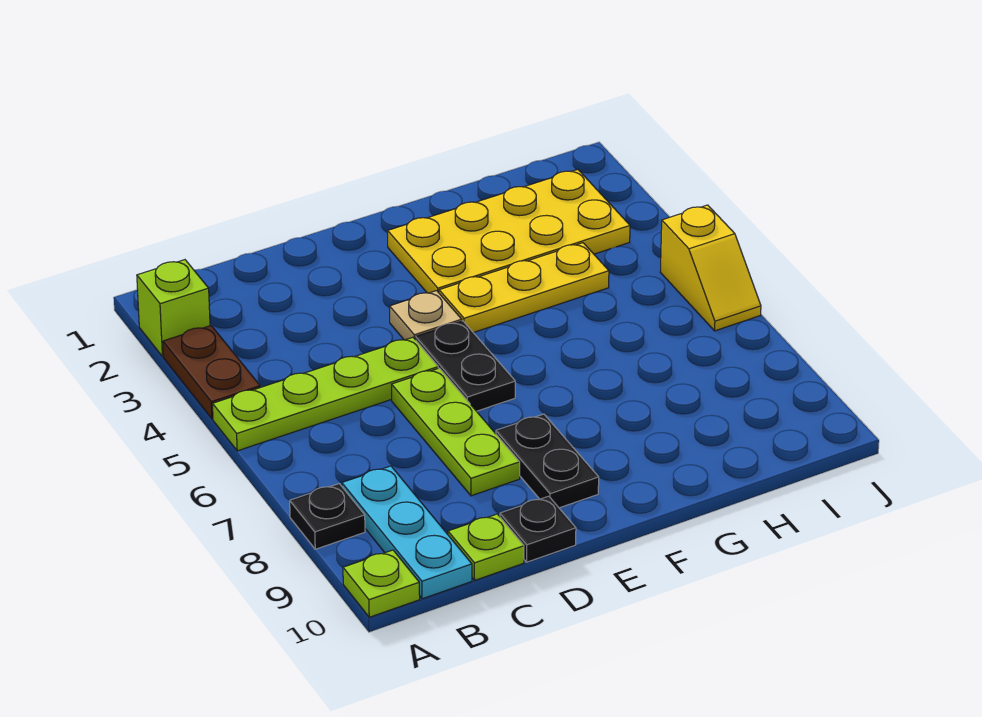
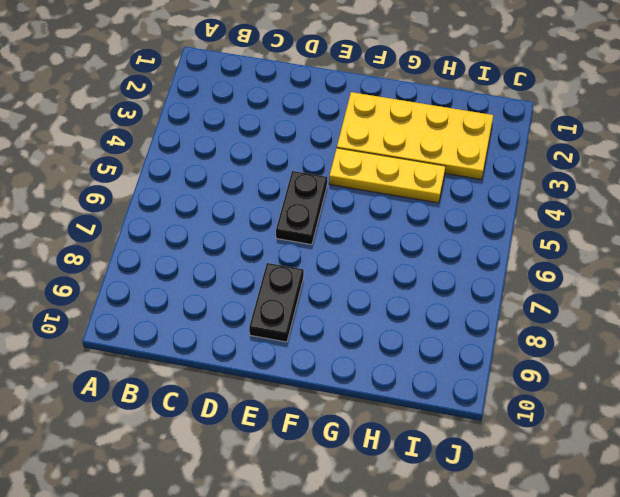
none -> lime 1x1 brick [137,260,210,357]
none -> brown 1x2 plate [163,326,260,419]
none -> lime 1x4 plate [213,337,438,451]

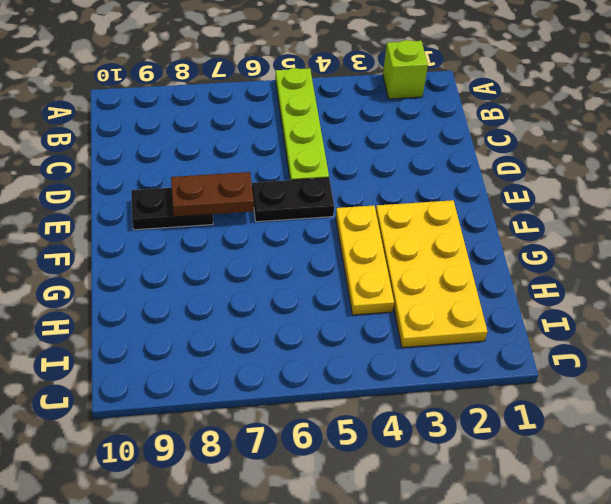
brown 1x2 plate [171,172,254,217] -> brown 1x2 plate moved to [163,326,260,419]
none -> black 1x1 plate [290,484,365,549]
none -> lime 1x1 plate [343,550,420,617]
none -> cyan 1x3 plate [342,466,472,599]

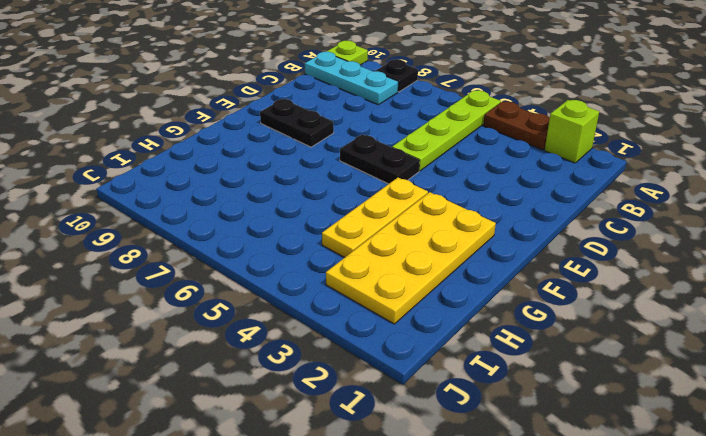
none -> lime 1x1 plate [448,514,524,580]
none -> lime 1x3 plate [392,368,520,496]
none -> black 1x1 plate [500,496,576,562]

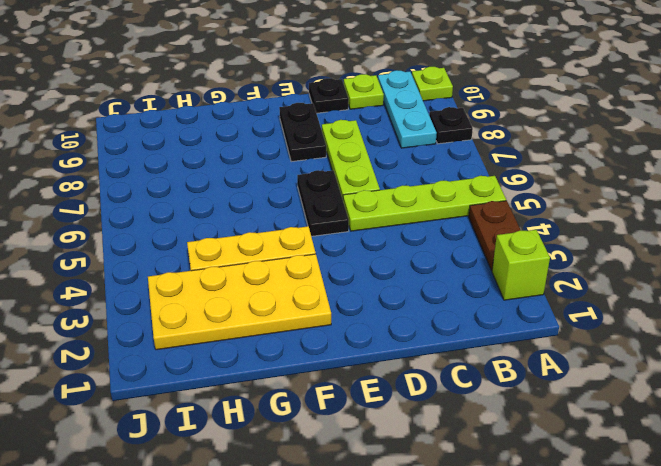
none -> tan 1x1 plate [390,291,462,340]
none -> yellow 1x2 slope [660,205,761,331]

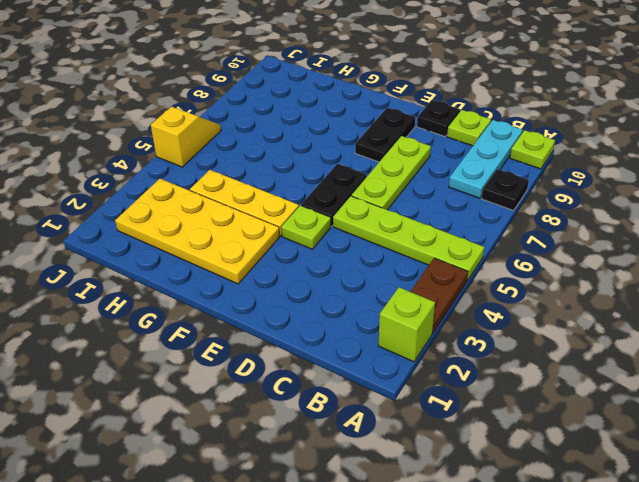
lime 1x1 plate [281,205,331,249] -> tan 1x1 plate [390,291,462,340]

